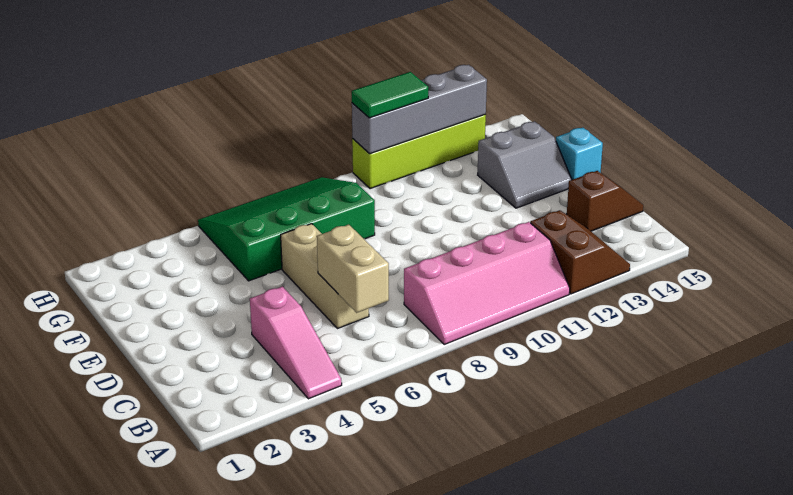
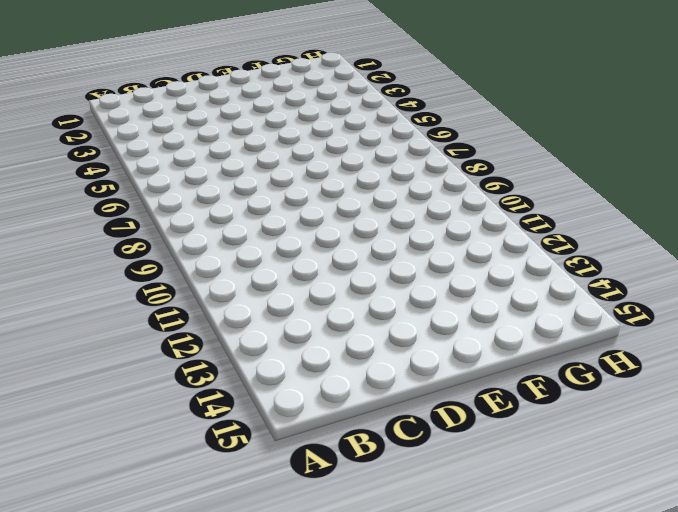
none -> pink 1x3 slope [250,287,342,399]
none -> pink 2x4 slope [404,222,570,344]
none -> brown 2x2 slope [530,210,630,294]

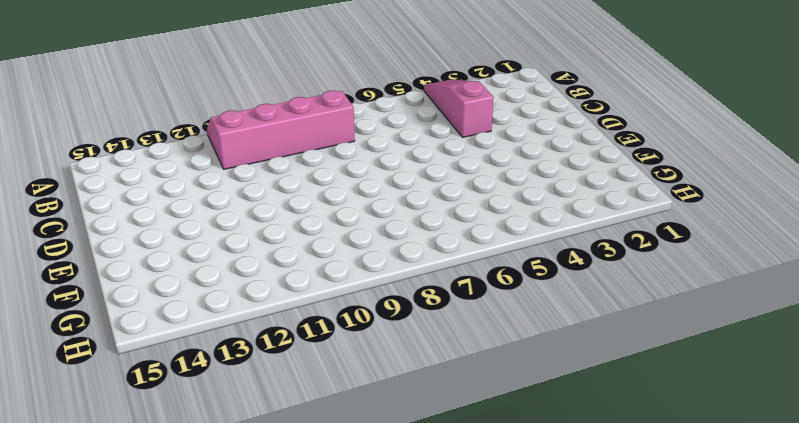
none -> brown 2x2 slope [530,210,630,294]
none -> tan 1x3 brick [281,224,369,329]
none -> brown 1x2 slope [567,171,643,231]

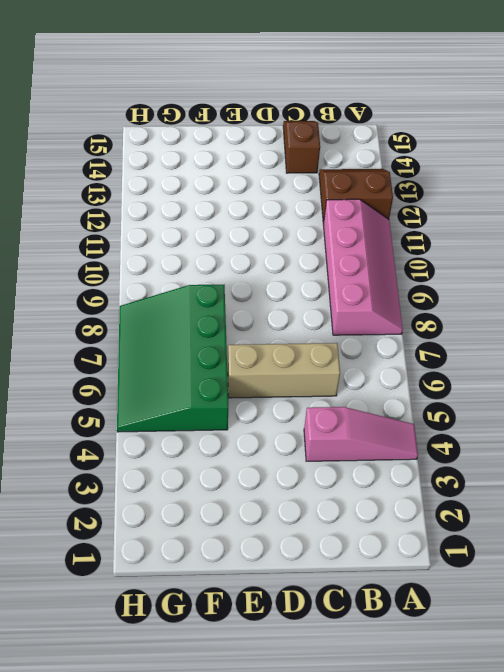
none -> grey 2x2 slope [478,121,572,208]
none -> cyan 1x1 brick [556,128,603,180]
none -> lime 1x4 brick [352,115,486,189]

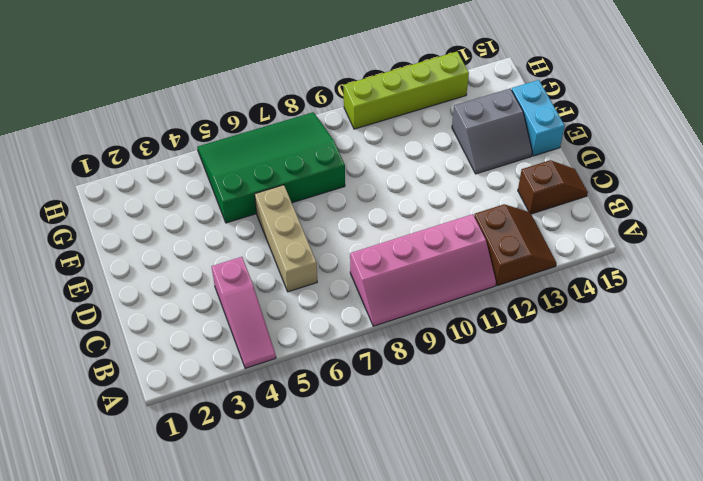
cyan 1x2 brick [512,80,565,156] -> cyan 1x1 brick [556,128,603,180]
none -> tan 1x2 brick [317,225,389,313]
none -> grey 1x4 brick [352,65,487,154]
none -> green 1x2 tile [352,72,428,118]

